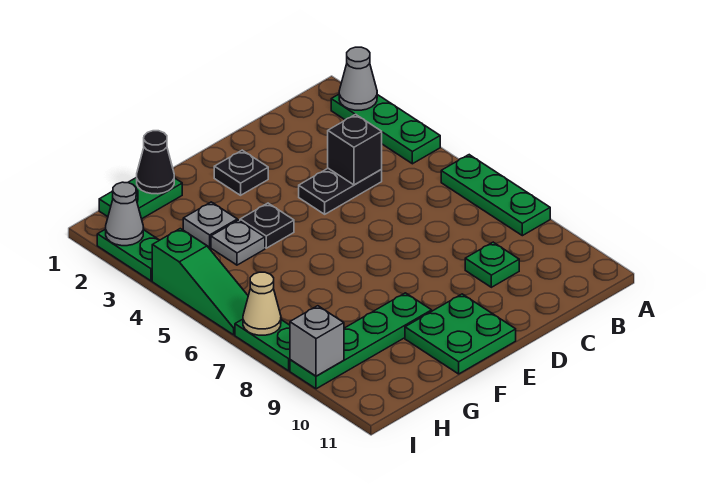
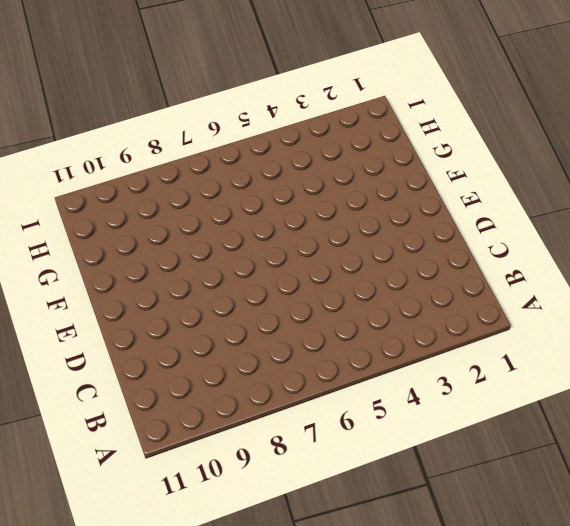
none -> green 1x3 plate [331,94,440,164]
none -> green 1x3 plate [441,155,550,236]
none -> black 1x2 plate [299,168,382,214]

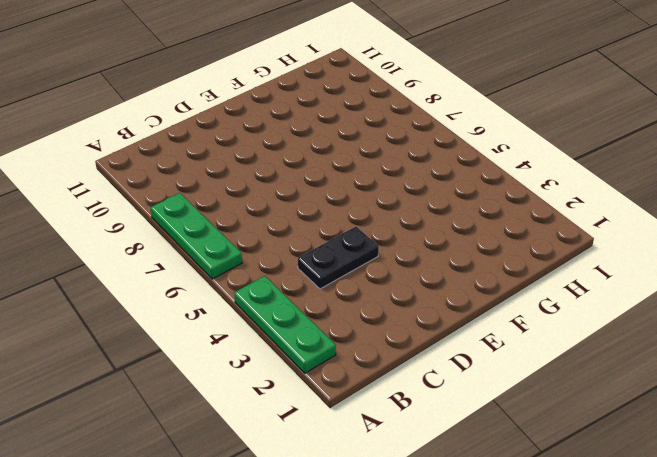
none -> green 1x1 plate [465,242,519,287]
none -> black 1x1 plate [214,150,268,195]
none -> green 2x2 plate [405,294,516,374]

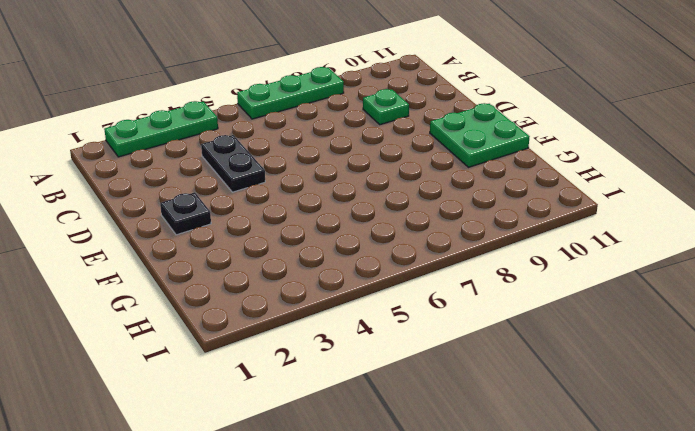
none -> black 1x1 plate [240,203,294,248]
none -> green 1x4 plate [290,293,432,389]
none -> green 1x2 plate [99,177,182,219]

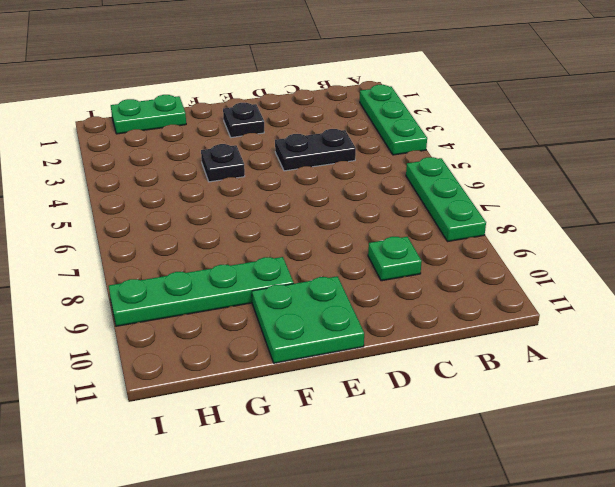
none -> grey 1x1 plate [183,202,237,247]
none -> grey 1x1 plate [211,220,265,265]
none -> green 1x2 plate [97,229,159,281]

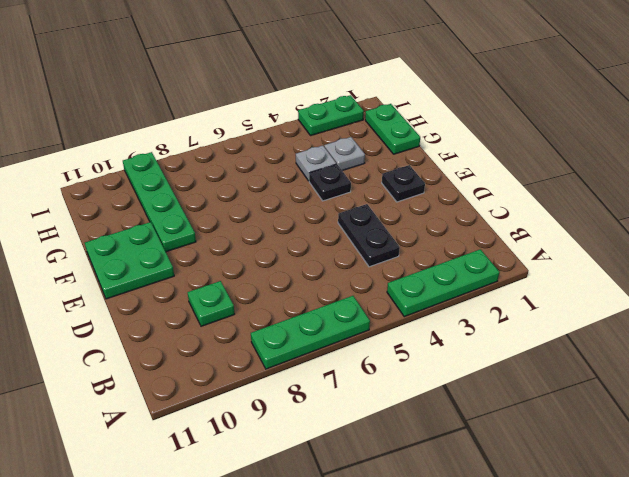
none -> green 1x3 slope [152,229,248,335]
none -> green 1x2 plate [235,319,290,371]
none -> grey 1x1 cone [339,47,377,110]

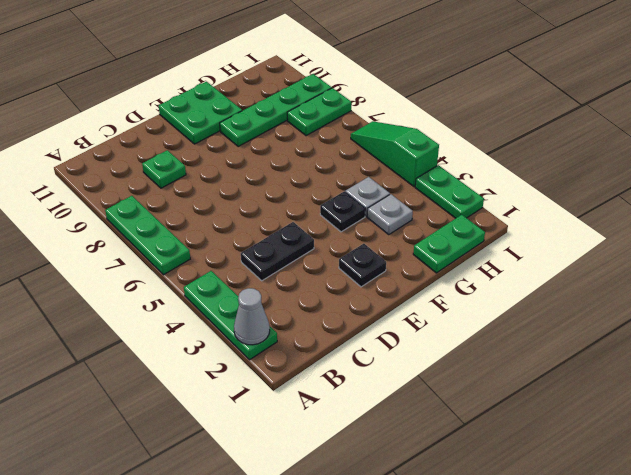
green 1x2 plate [287,88,351,136] -> green 1x2 plate turned to [235,319,290,371]
none -> black 1x1 brick [328,114,382,185]
none -> black 1x1 cone [137,131,174,194]
none -> grey 1x1 cone [106,182,143,246]

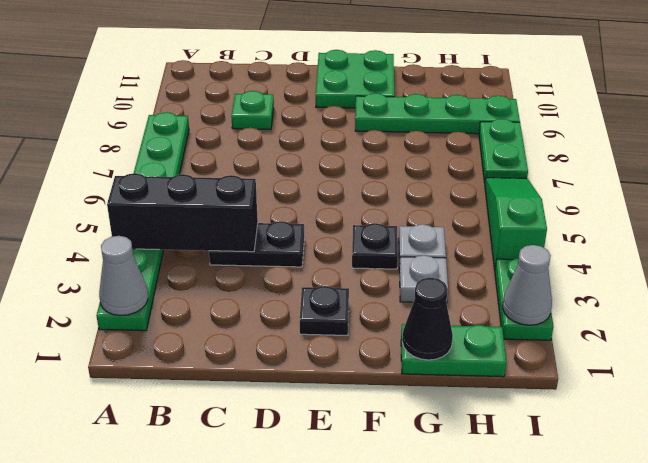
black 1x3 brick [107,173,258,252] -> black 1x1 brick [328,114,382,185]
none -> tan 1x1 cone [243,272,281,335]
none -> grey 1x1 brick [290,306,344,376]

